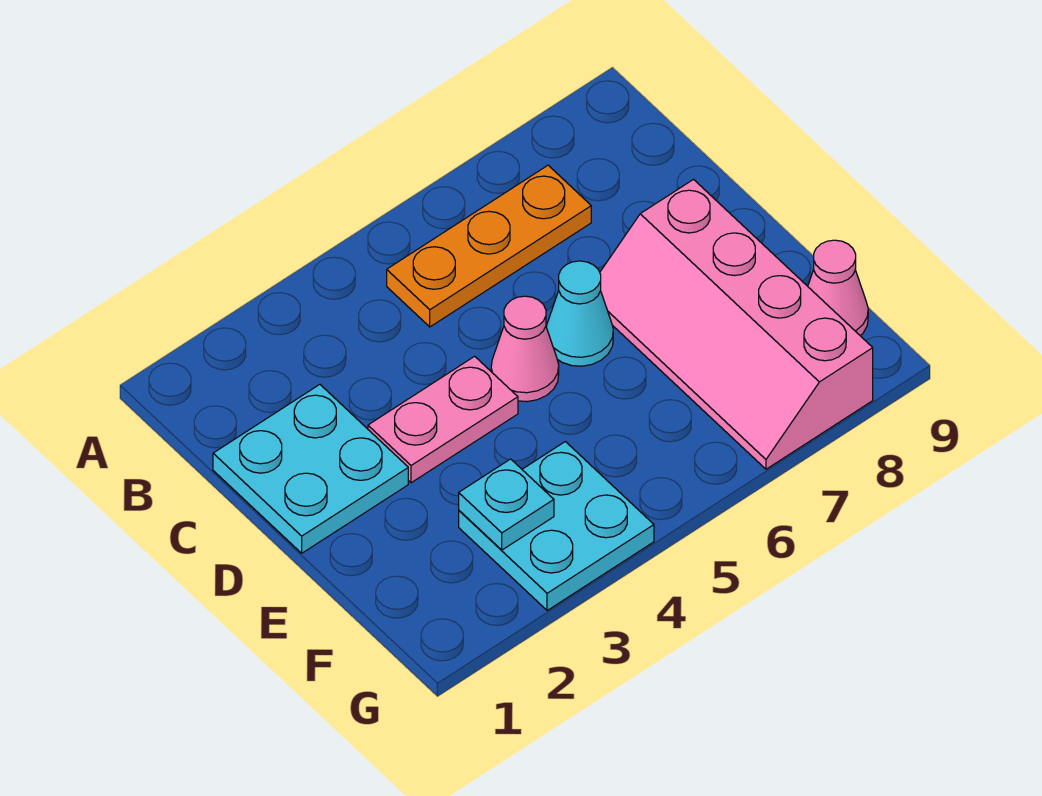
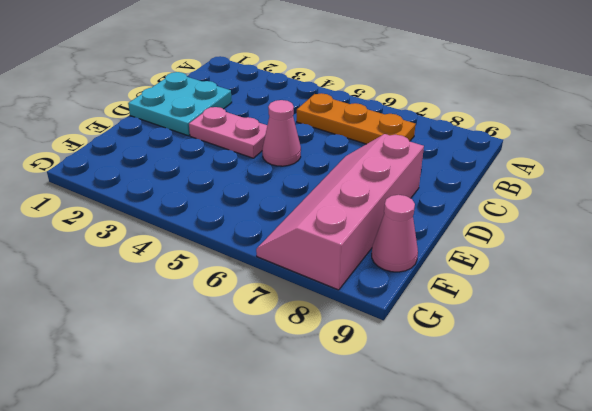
none -> cyan 1x1 cone [547,261,613,366]
none -> cyan 2x2 plate [459,442,654,611]

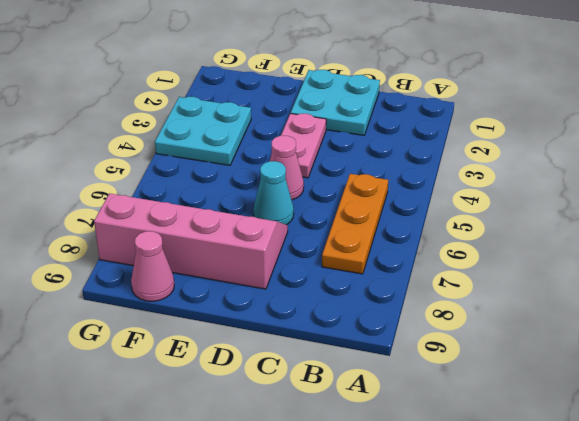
none -> cyan 1x1 plate [459,459,554,550]

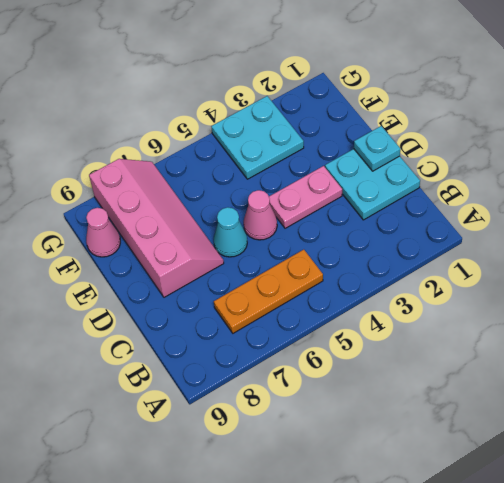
cyan 1x1 plate [354,126,400,171] -> cyan 1x1 plate moved to [459,459,554,550]

